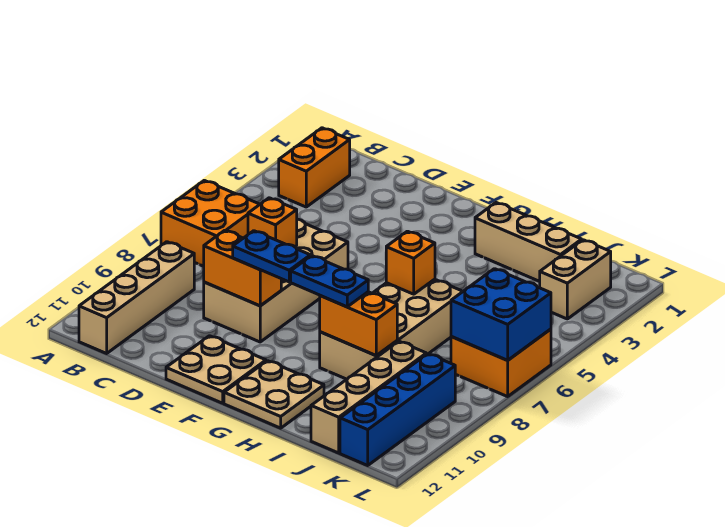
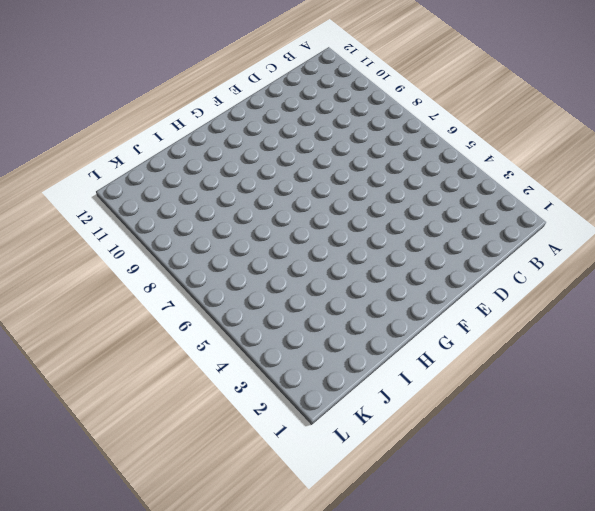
none -> orange 2x2 brick [161,180,260,266]
none -> orange 1x2 brick [279,128,350,207]
none -> tan 1x4 brick [79,242,194,353]

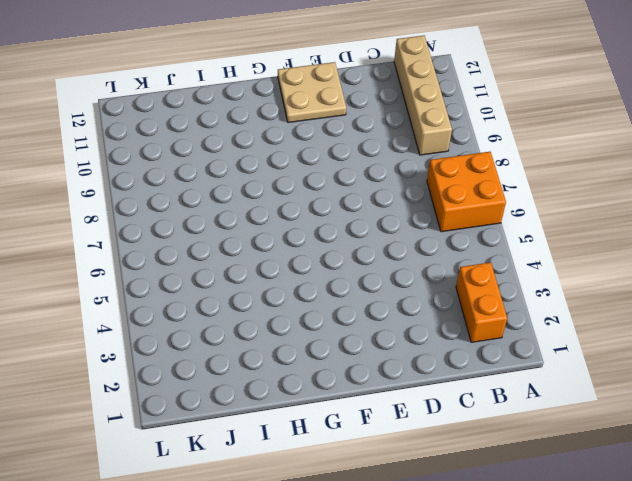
none -> tan 2x4 brick [204,219,348,342]
none -> tan 2x2 plate [224,361,324,428]
none -> tan 1x3 brick [475,203,582,281]

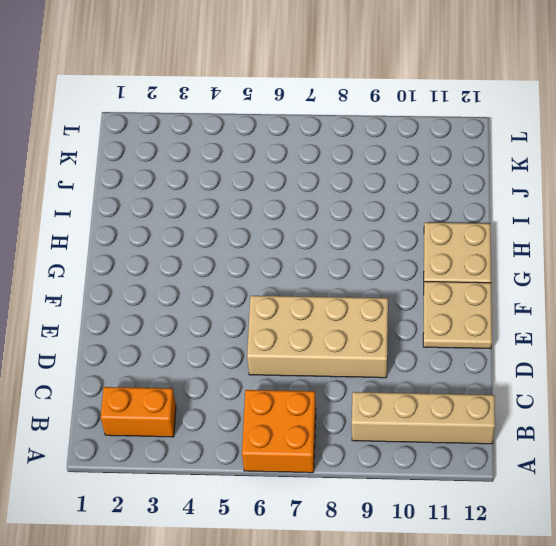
none -> tan 1x3 brick [475,203,582,281]
none -> tan 2x4 brick [320,279,463,379]
none -> tan 1x4 brick [311,341,426,453]

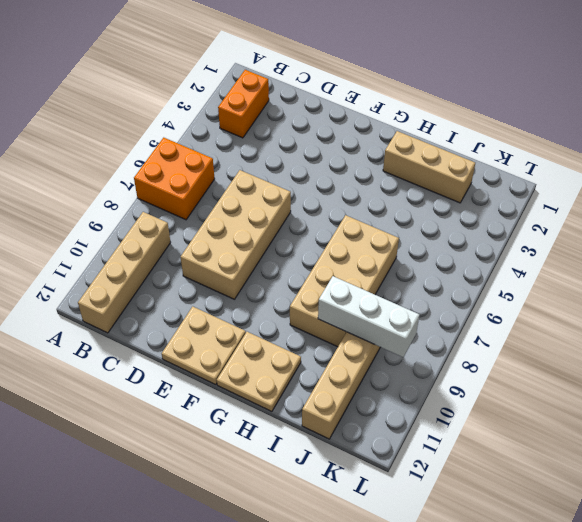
white 1x3 brick [318,276,420,357] -> orange 1x2 brick [320,292,397,356]
none -> tan 1x2 brick [539,240,611,319]
none -> orange 2x2 brick [451,329,551,397]
none -> blue 1x4 brick [340,354,455,465]

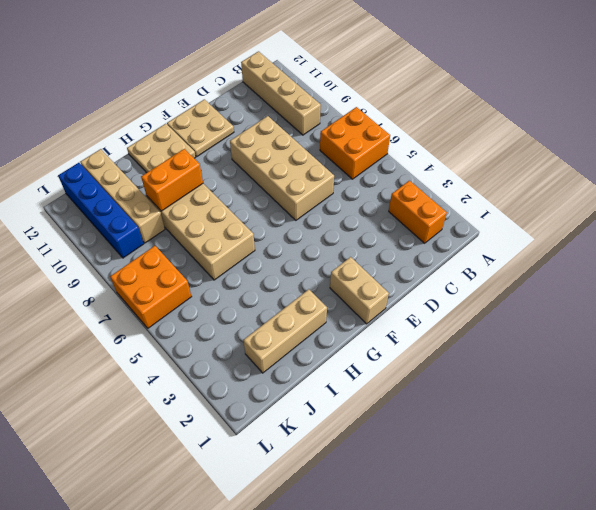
tan 1x2 brick [330,257,389,324] -> tan 1x2 brick moved to [539,240,611,319]
none -> orange 1x1 brick [248,198,297,247]
none -> orange 1x2 brick [204,230,281,306]
none -> orange 1x1 brick [386,231,435,294]

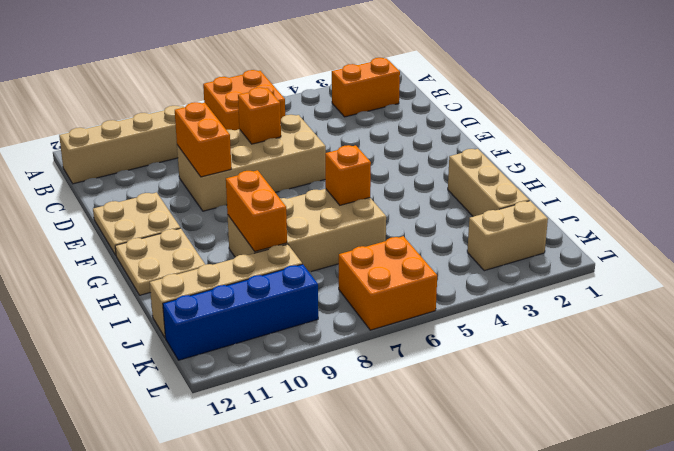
none -> blue 2x2 brick [451,269,551,360]
none -> blue 1x2 plate [233,231,310,282]
none -> blue 1x2 plate [291,256,368,307]

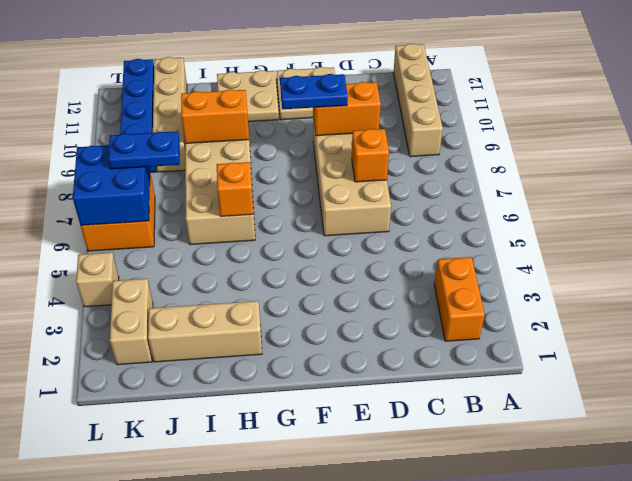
blue 1x2 plate [108,131,180,169] -> blue 1x2 plate moved to [291,256,368,307]
tan 1x1 brick [76,252,119,307] -> none
none -> orange 2x2 brick [161,180,260,266]

